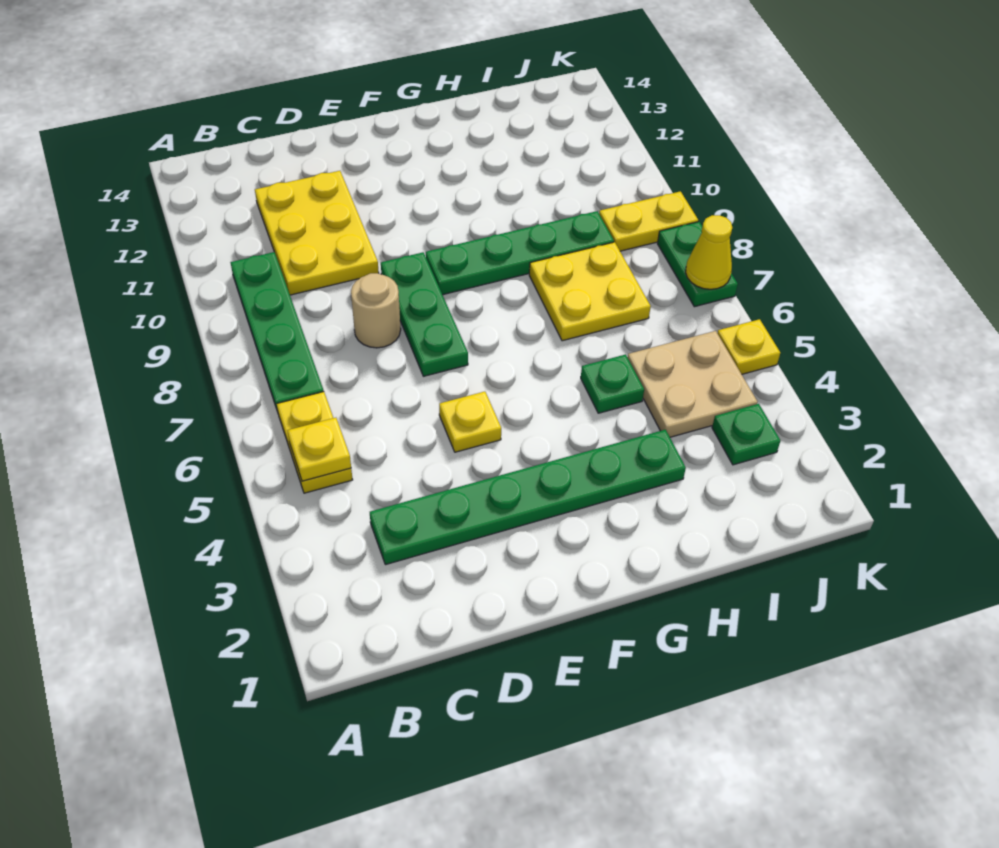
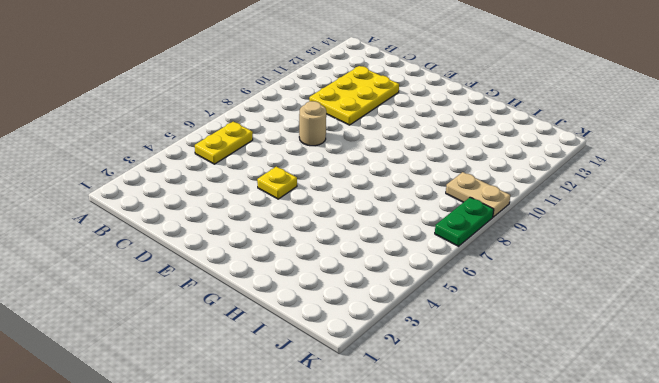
tan 1x2 plate [446,172,510,217] -> yellow 1x2 plate [599,191,698,251]
none -> green 1x4 plate [230,252,324,412]
none -> green 1x6 plate [370,430,686,565]
none -> green 1x3 plate [381,252,468,376]

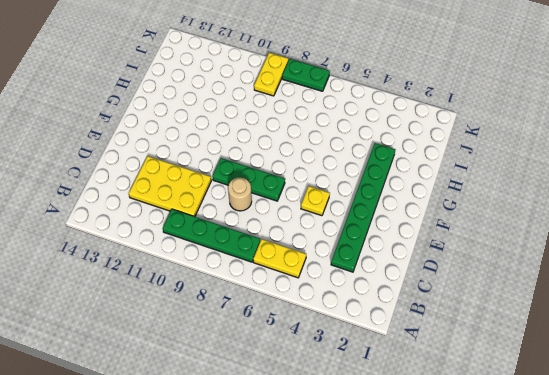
none -> green 1x4 plate [426,211,614,295]
none -> green 1x1 plate [581,354,644,413]
none -> yellow 2x2 plate [529,242,651,341]

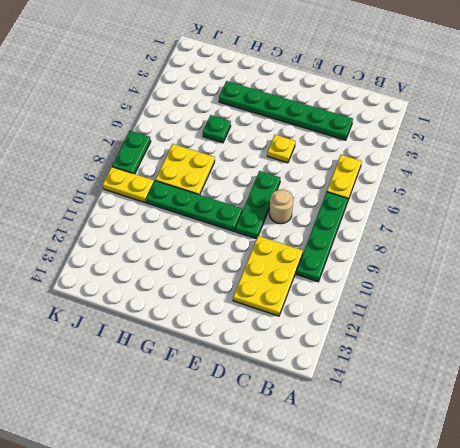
none -> tan 2x2 plate [627,331,758,437]
none -> green 1x1 plate [712,404,780,465]
none -> yellow 1x1 plate [717,319,780,374]

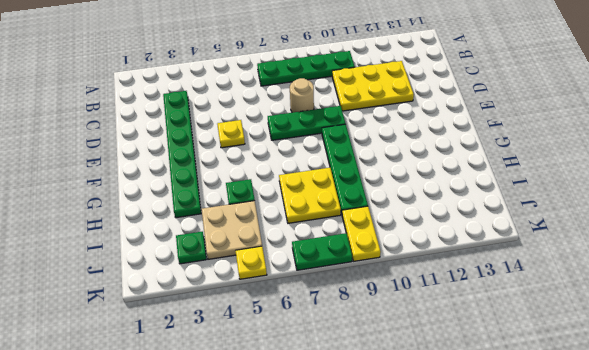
none -> yellow 1x2 plate [277,392,353,493]
none -> yellow 1x1 plate [287,418,351,481]
none -> yellow 1x1 cone [686,215,732,289]

